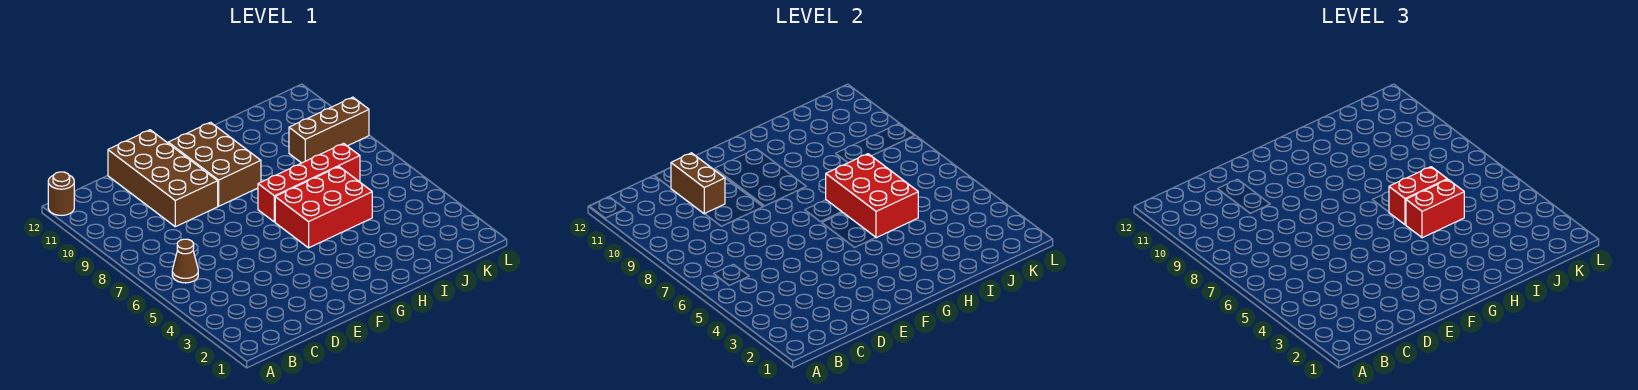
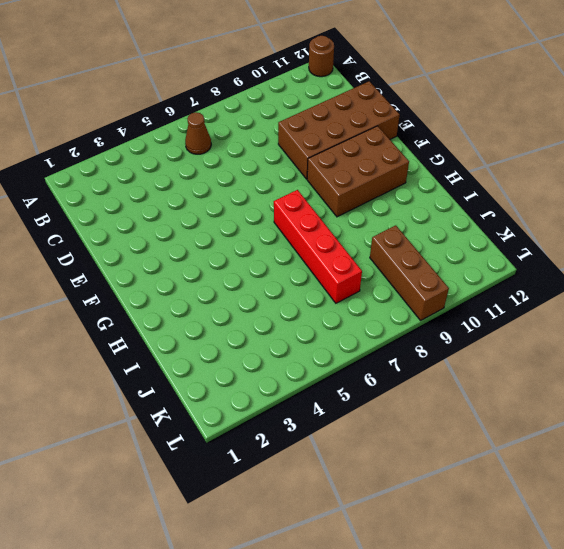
none -> red 2x3 brick [275,167,372,248]
none -> brown 1x2 brick [671,153,725,214]

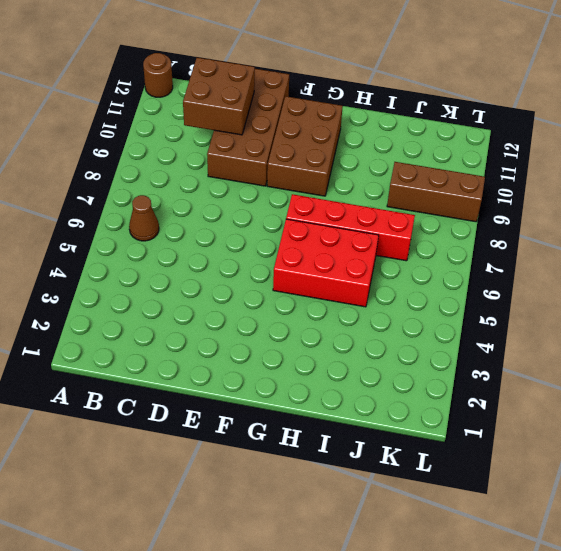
brown 2x2 brick [183,58,255,135] -> brown 1x2 brick [671,153,725,214]
none -> red 2x3 brick [826,154,918,238]
none -> red 1x2 brick [1406,180,1464,238]

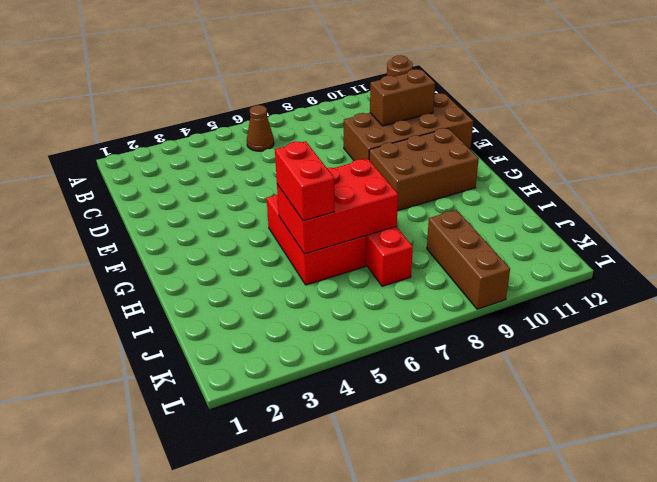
none -> red 1x2 brick [1389,167,1447,225]

